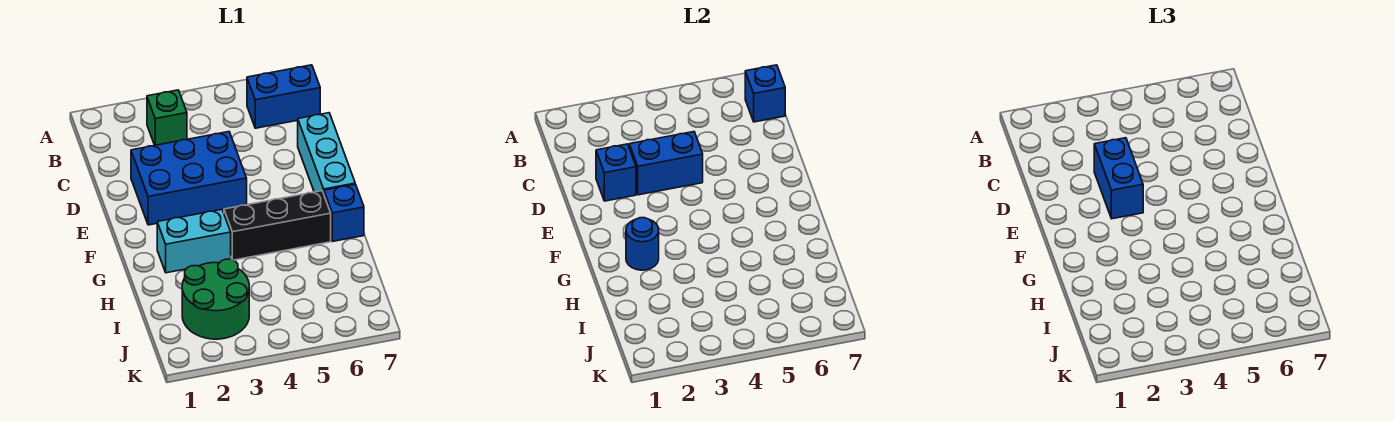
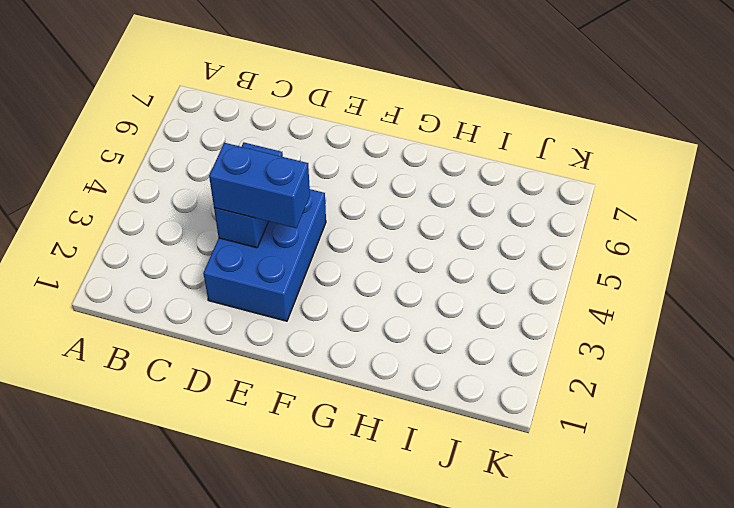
none -> green 1x1 brick [147,90,187,145]
none -> blue 1x2 brick [247,65,320,128]
none -> cyan 1x3 brick [298,113,355,193]

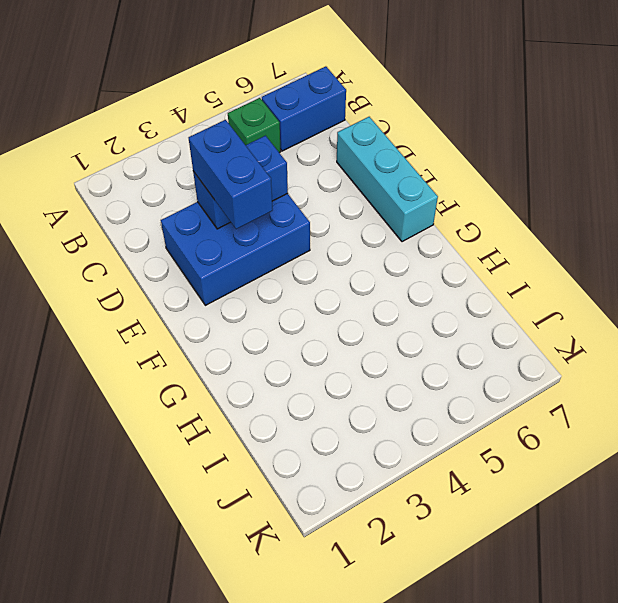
green 1x1 brick [228,98,281,153] -> green 1x1 brick moved to [147,90,187,145]
none -> cyan 1x2 brick [157,210,231,273]
none -> black 1x3 brick [224,191,331,260]
none -> blue 1x1 brick [324,184,364,241]

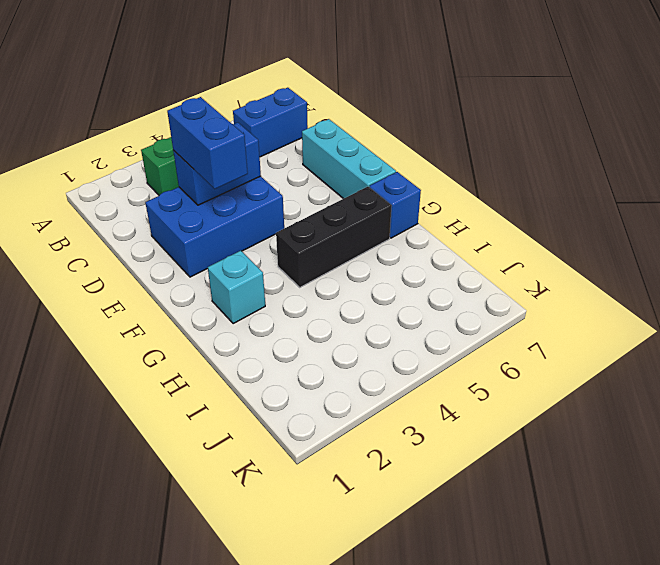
cyan 1x1 brick [208,251,265,324] -> cyan 1x2 brick [157,210,231,273]
none -> green 2x2 round brick [182,259,249,339]
none -> blue 1x1 brick [745,65,785,122]
none -> blue 1x1 brick [596,144,636,201]

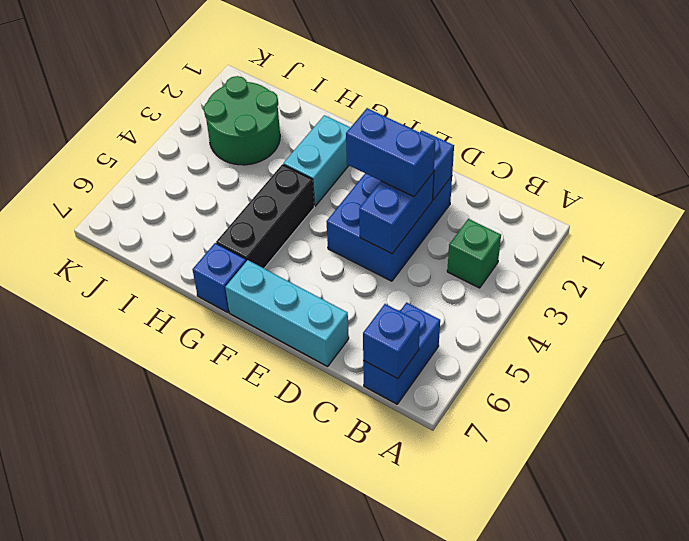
none -> blue 1x1 round brick [626,218,659,270]

